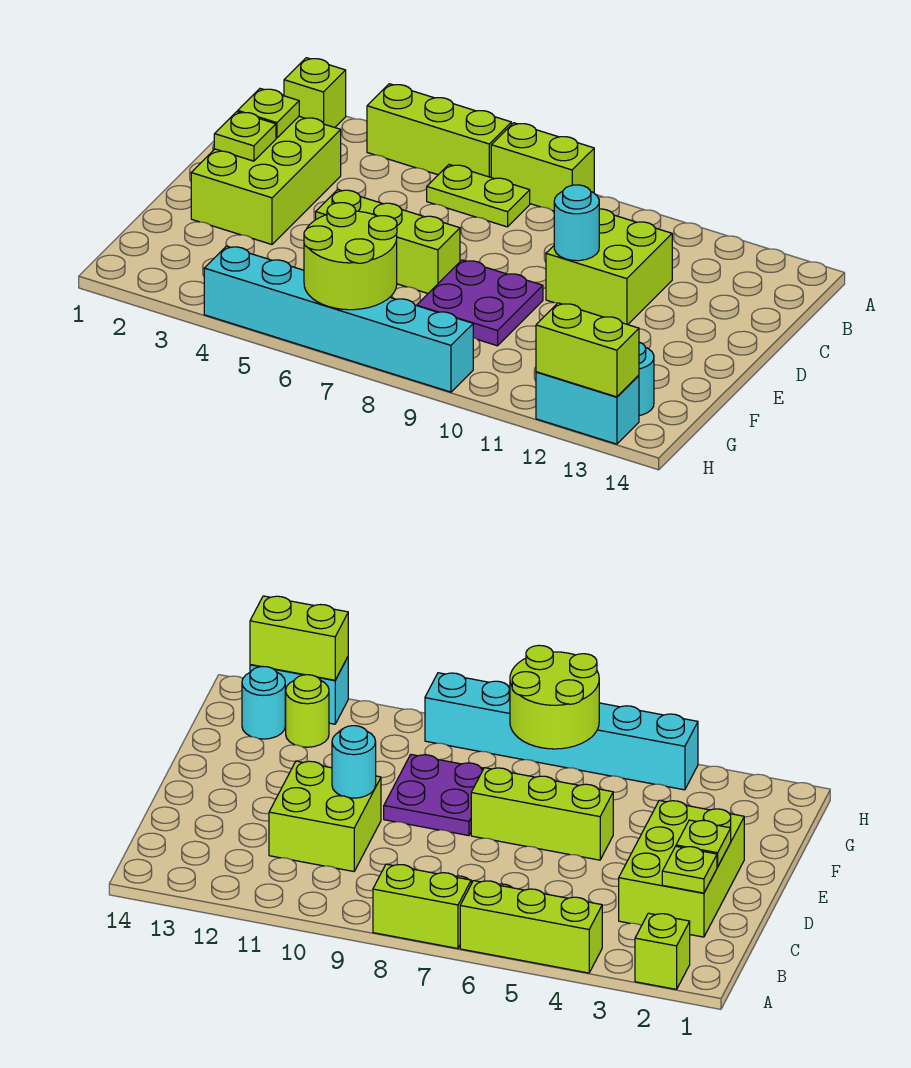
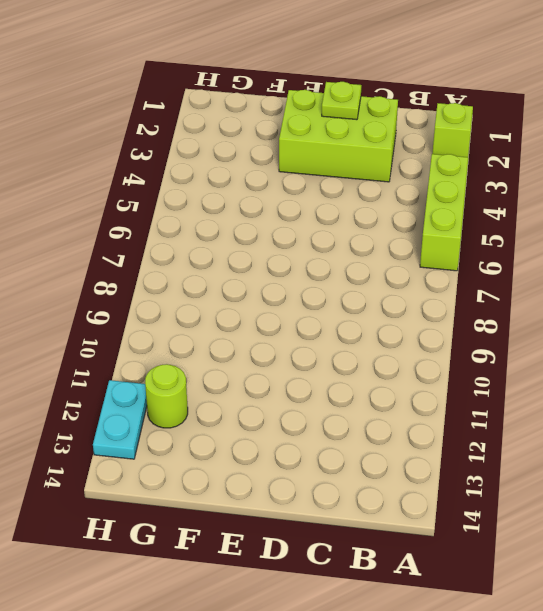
cyan 1x2 plate [93,380,147,459] -> cyan 1x2 brick [536,372,639,444]
none -> lime 1x2 brick [491,123,594,211]
none -> lime 1x2 plate [427,165,530,227]
none -> lime 2x2 brick [546,209,672,325]

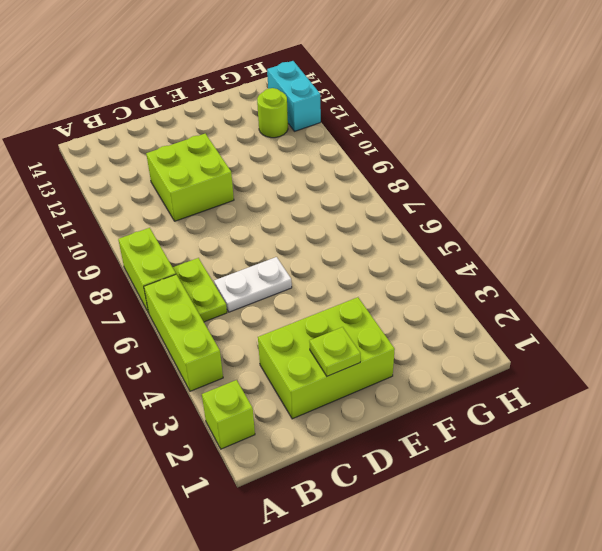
white 1x2 plate [214,257,292,312] -> none
none -> lime 1x3 brick [316,190,460,293]
none -> purple 2x2 plate [417,260,543,346]
none -> cyan 1x1 round brick [639,342,654,416]

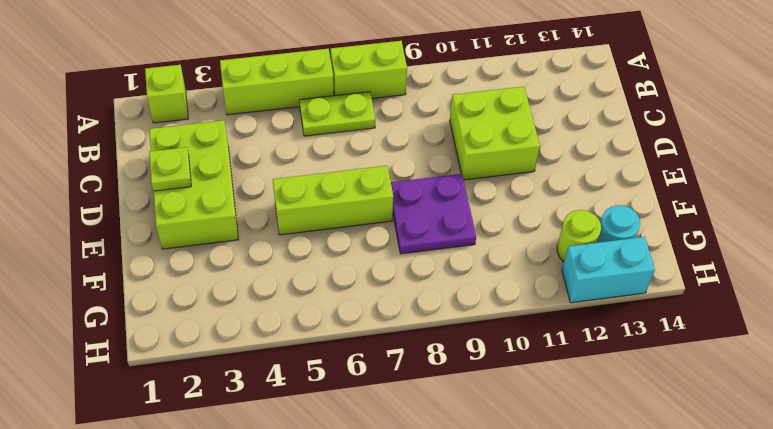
none -> cyan 1x6 brick [204,246,473,392]
none -> lime 1x1 plate [238,89,299,138]
none -> cyan 1x1 round brick [554,185,599,261]

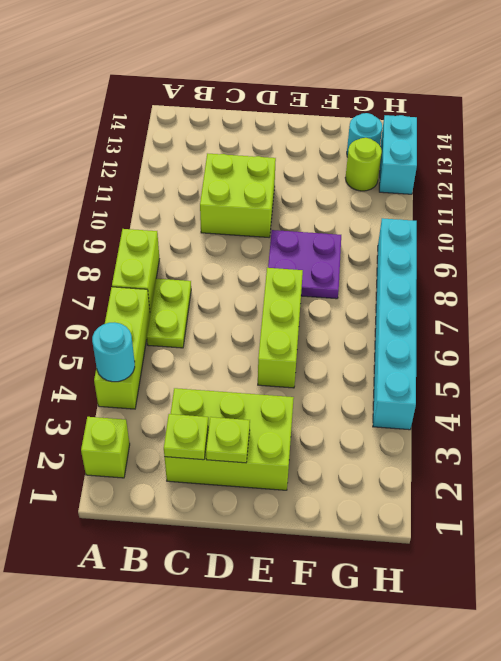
cyan 1x1 round brick [92,322,135,382] -> cyan 1x1 round brick moved to [554,185,599,261]
none -> lime 2x2 round brick [304,203,397,310]
none -> lime 1x2 brick [536,303,639,397]

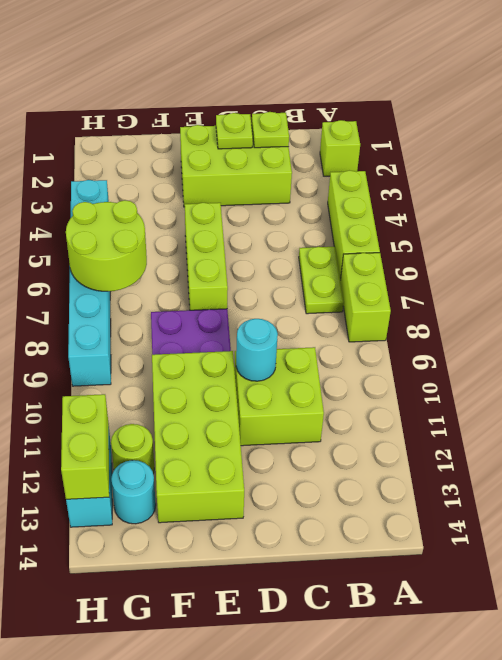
lime 2x4 brick [152,351,244,523] -> none

